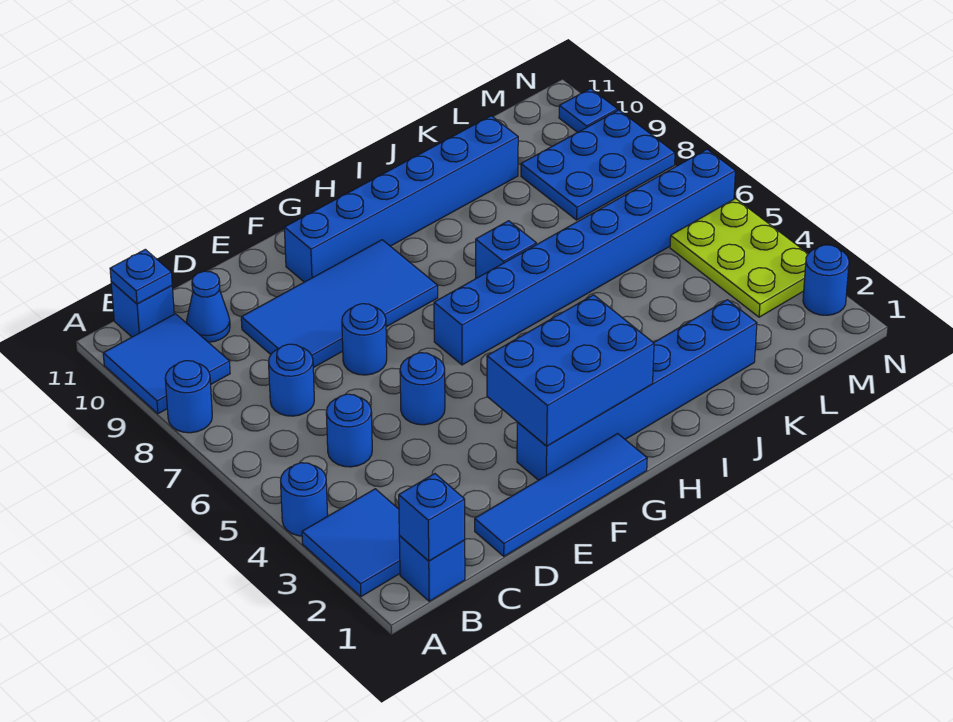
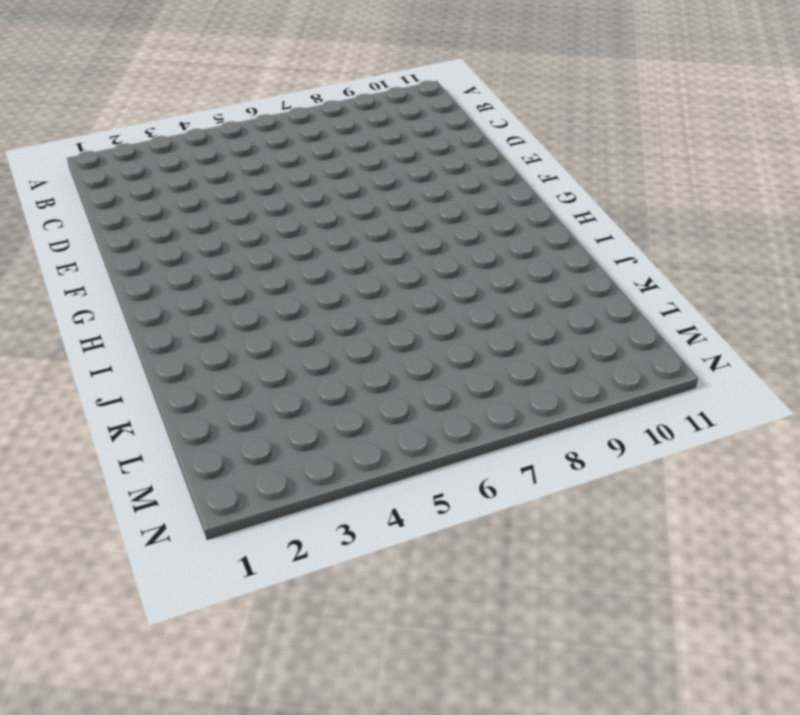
none -> blue 2x2 tile [302,489,400,597]
none -> blue 1x1 round brick [281,463,328,536]
none -> blue 1x1 round brick [165,361,212,433]

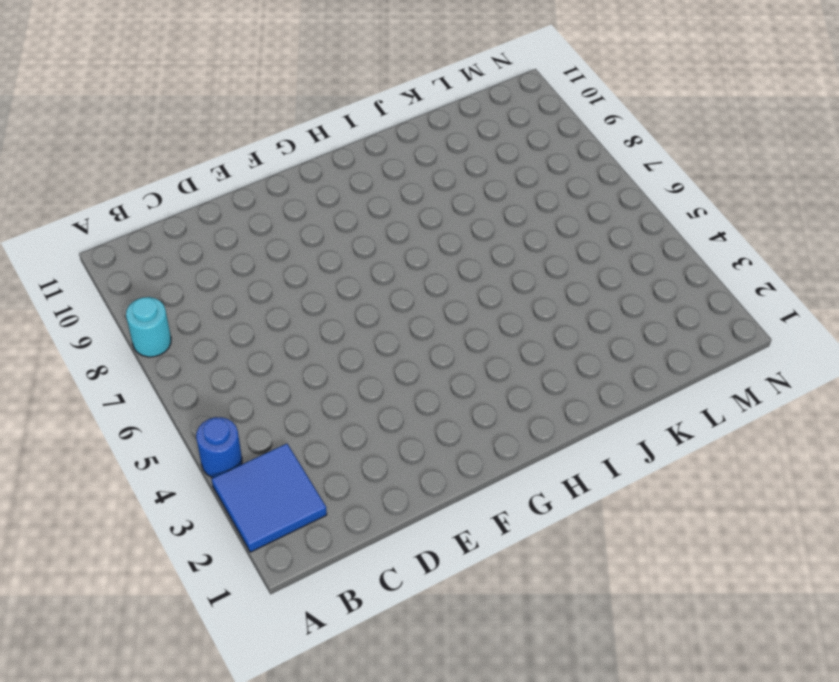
cyan 1x1 round brick [126,297,171,357] -> blue 1x1 round brick [165,361,212,433]
none -> blue 2x2 tile [103,314,230,414]
none -> blue 1x1 brick [399,536,465,601]
none -> blue 1x1 brick [111,282,174,337]

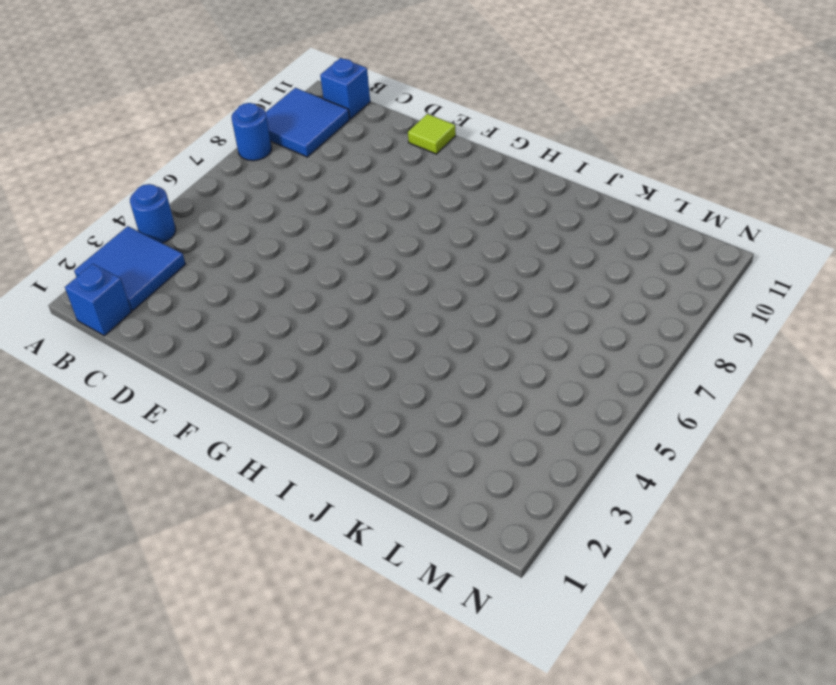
lime 1x1 tile [408,114,456,154] -> none
none -> blue 1x1 round brick [326,394,372,467]
none -> blue 1x1 round brick [269,344,314,416]
none -> blue 1x1 cone [186,271,230,342]

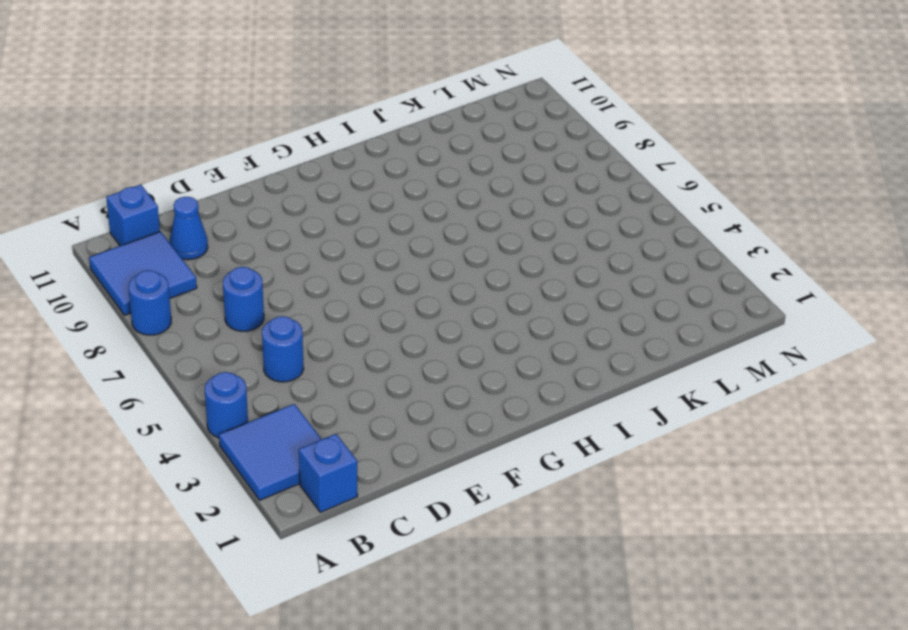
none -> blue 1x4 tile [475,434,647,556]
none -> blue 2x4 tile [241,240,438,368]
none -> blue 1x1 round brick [400,353,445,425]

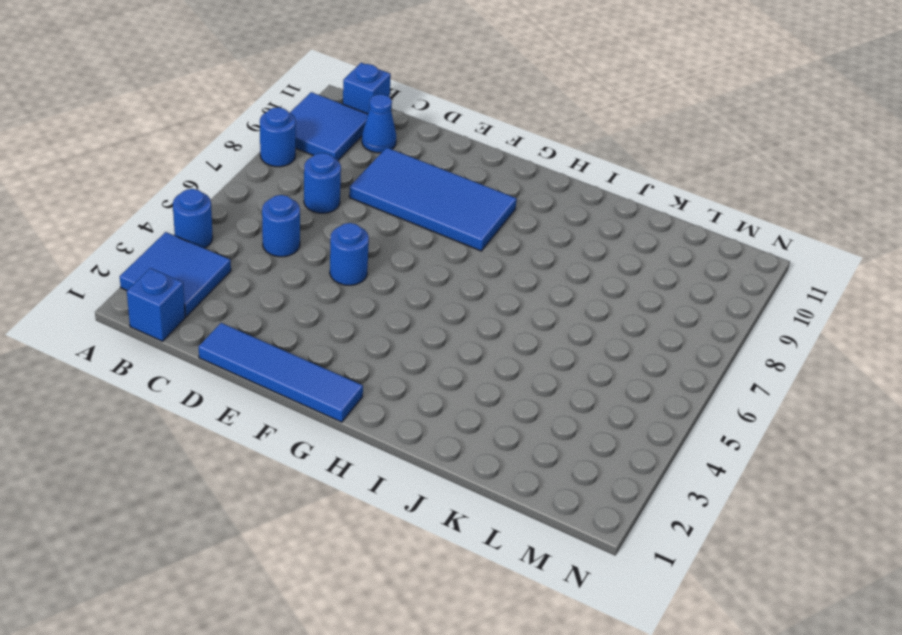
none -> blue 1x1 round brick [342,304,387,375]
none -> blue 1x6 brick [517,300,757,480]
none -> blue 1x6 brick [284,116,518,282]

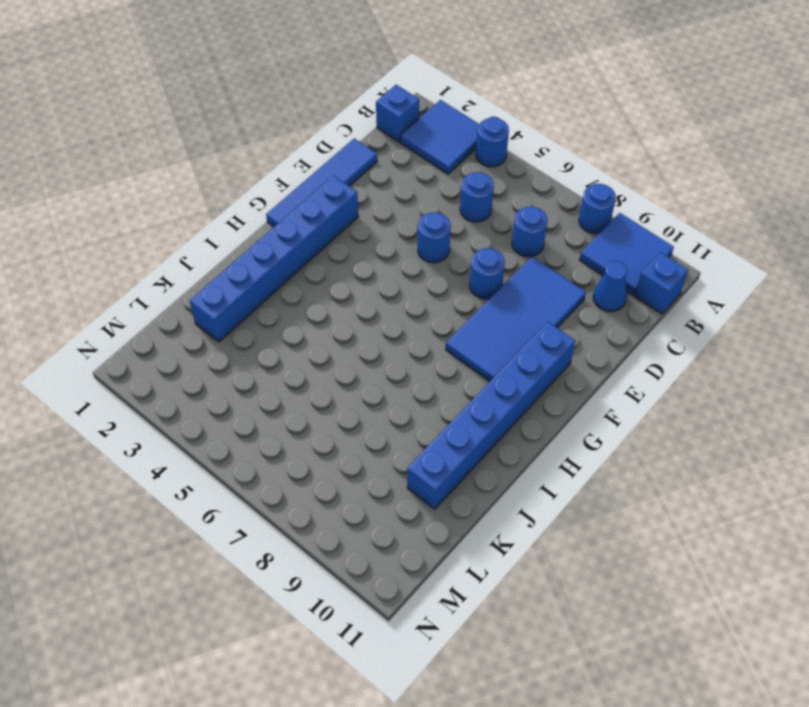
none -> blue 1x8 brick [434,149,735,365]
none -> blue 1x1 brick [476,221,536,278]
none -> blue 2x3 plate [521,110,675,220]

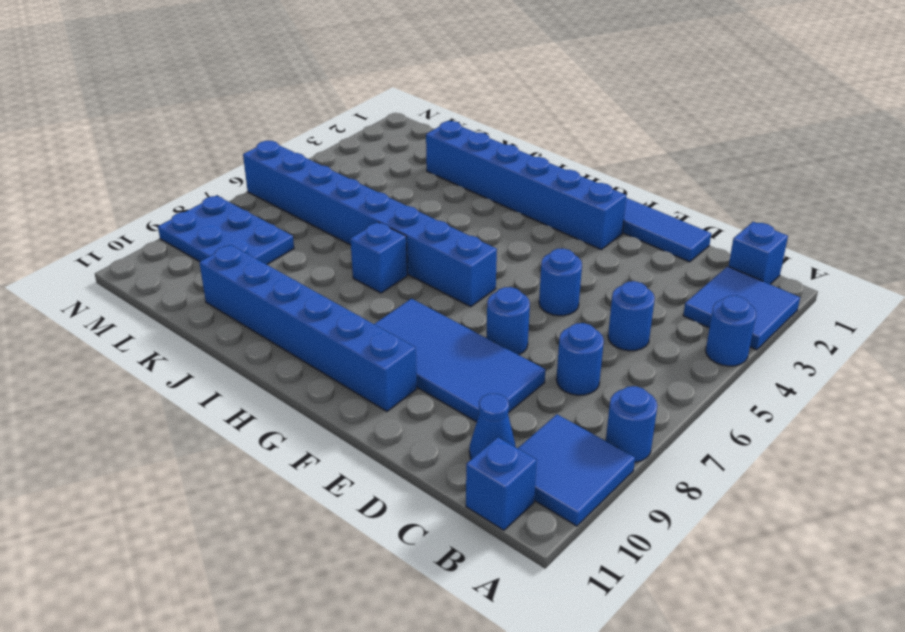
none -> lime 2x3 plate [670,199,808,317]
none -> blue 1x1 round brick [803,245,849,315]
none -> blue 1x1 plate [559,89,618,132]

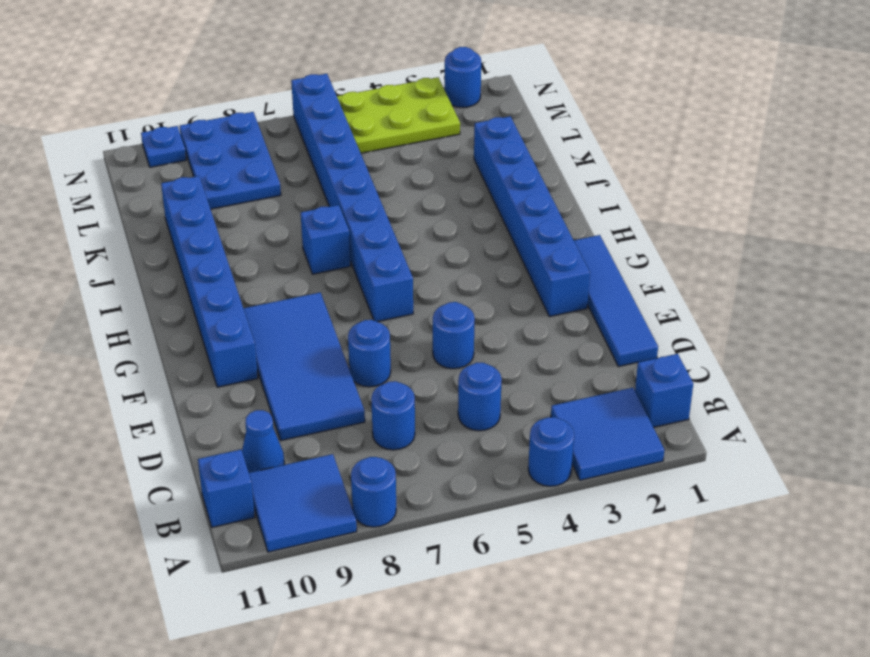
none -> blue 1x1 brick [399,474,465,561]
none -> blue 1x1 plate [110,249,172,304]
none -> blue 2x3 brick [487,295,654,446]

